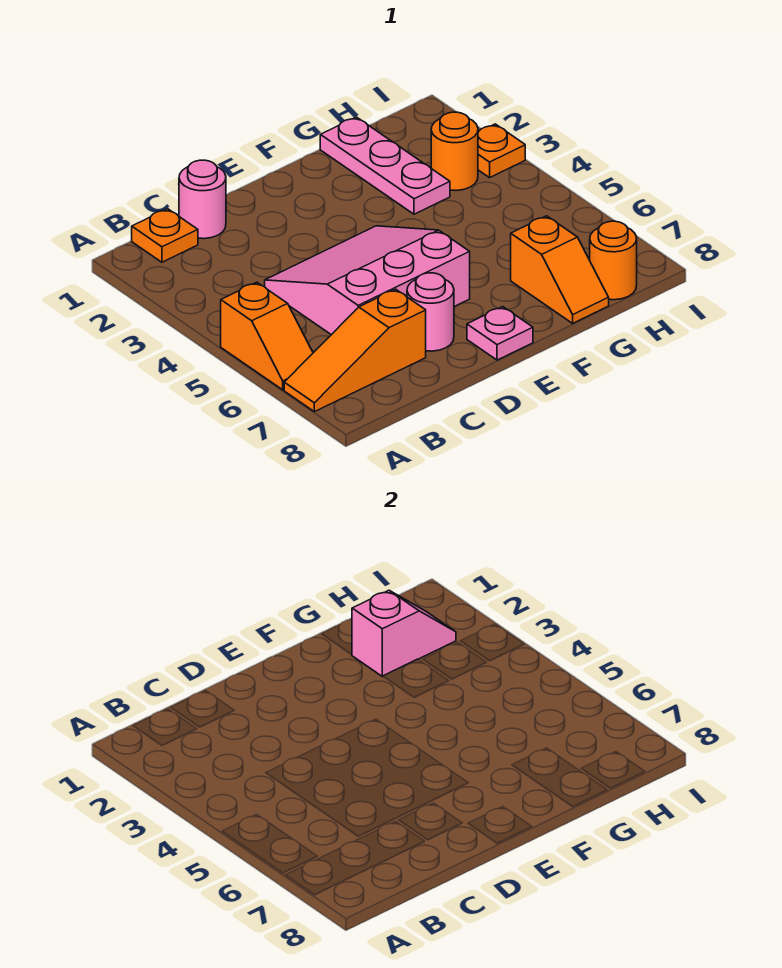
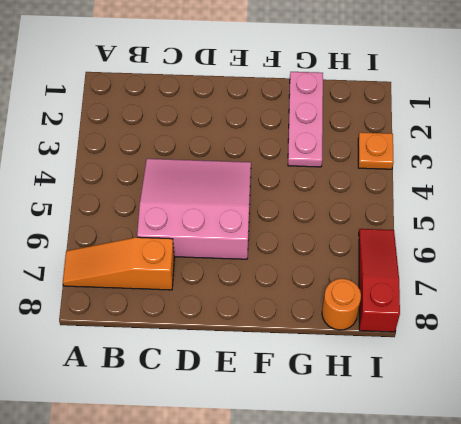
red 1x3 slope [359,229,400,332] -> none
none -> orange 1x2 slope [221,282,313,390]
none -> orange 1x1 plate [132,209,198,262]
none -> pink 1x1 round brick [179,160,226,239]

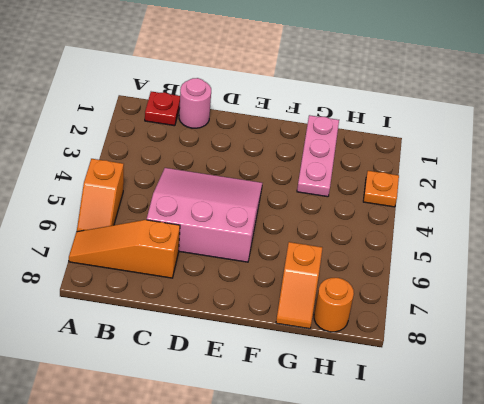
red 1x1 plate [145,92,180,126] -> orange 1x1 plate [132,209,198,262]
none -> pink 1x1 round brick [407,273,454,351]
none -> pink 1x1 plate [467,307,533,360]
none -> orange 1x1 round brick [431,112,478,191]

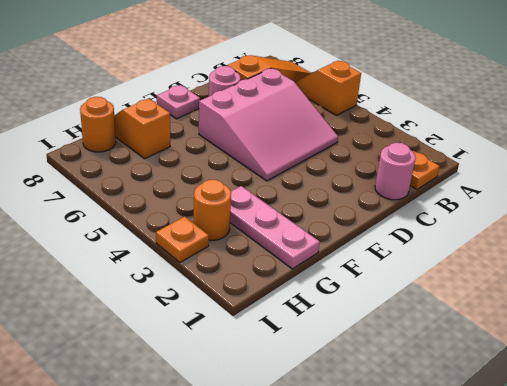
none -> pink 1x2 slope [352,590,456,676]

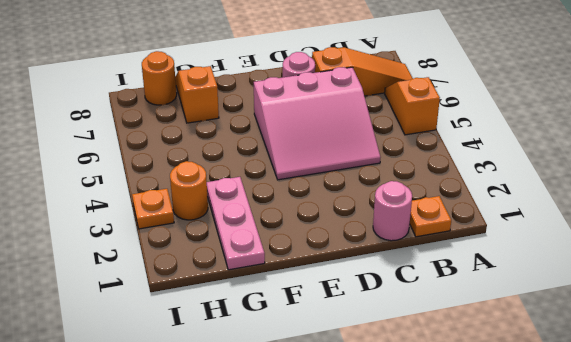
none -> pink 1x1 plate [467,307,533,360]
none -> pink 1x2 slope [352,590,456,676]

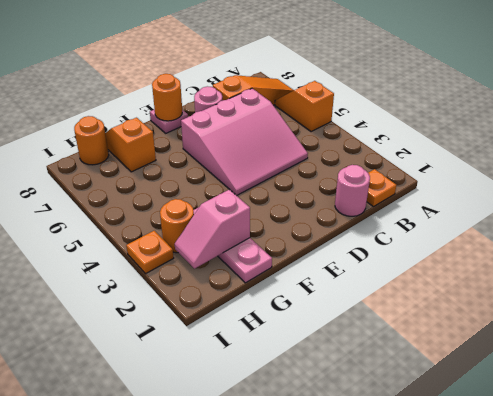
orange 1x1 round brick [152,74,182,121] -> none

